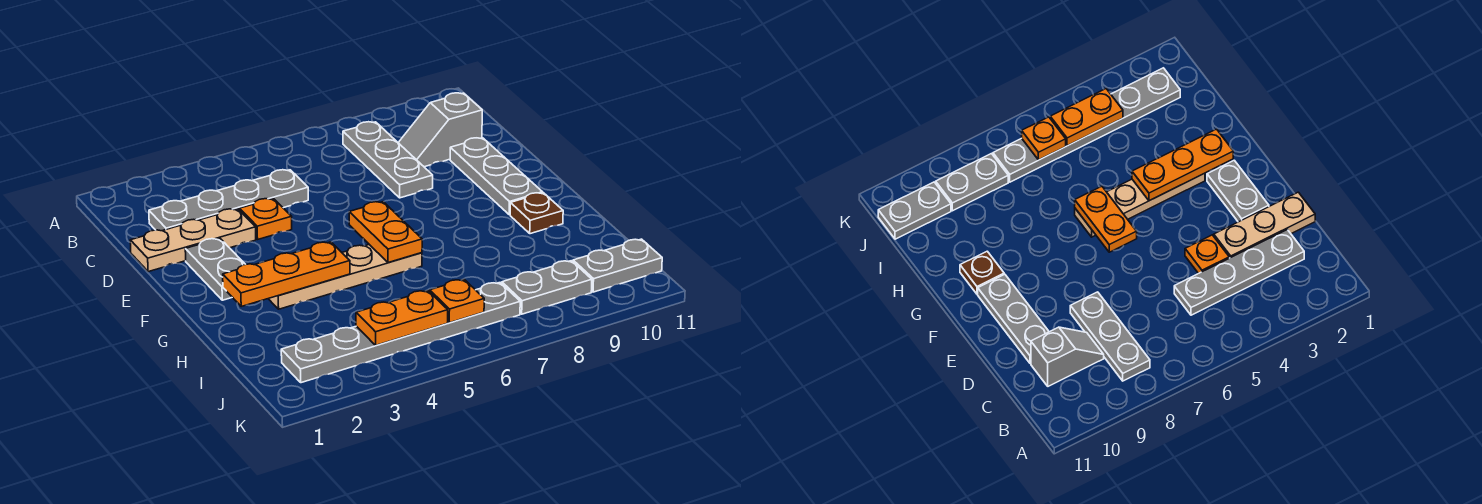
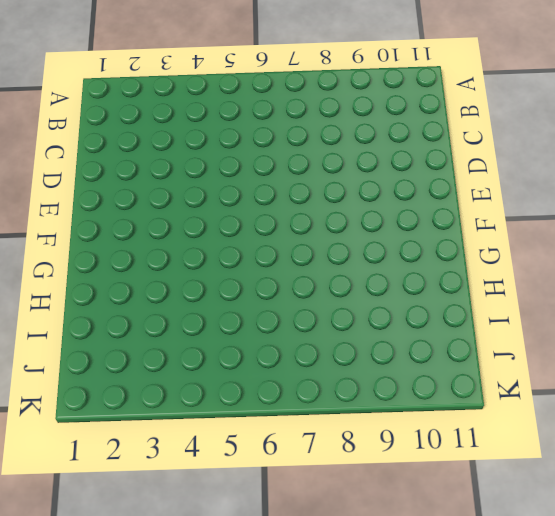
none -> grey 1x3 plate [343,122,433,198]
none -> grey 1x4 plate [149,170,308,231]
none -> grey 1x2 slope [398,93,482,167]

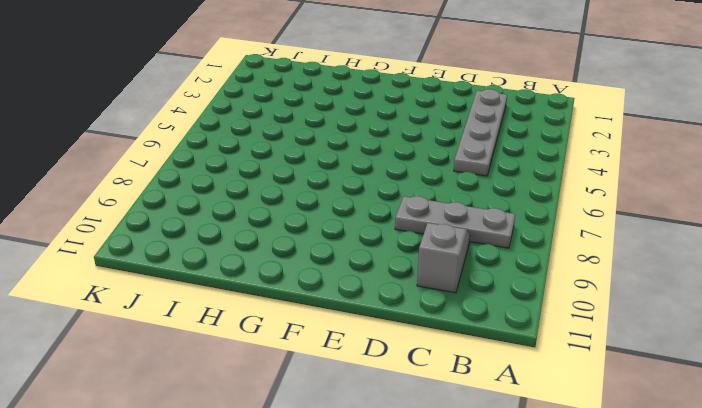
none -> tan 1x3 plate [130,209,256,272]
none -> orange 1x1 plate [239,199,292,239]
none -> grey 1x3 plate [450,138,543,215]

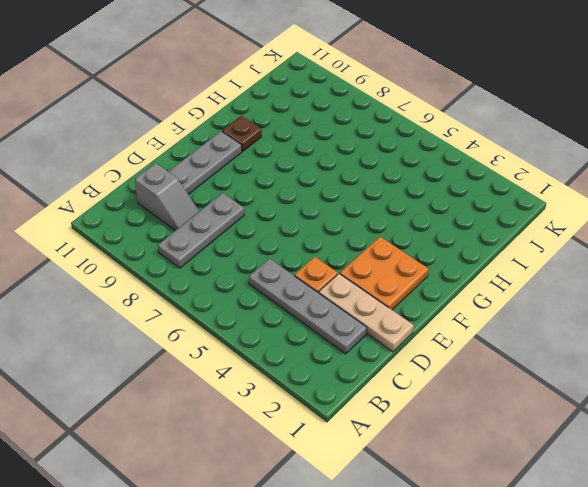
orange 2x2 plate [340,237,428,310] -> grey 1x2 plate [185,239,245,300]
none -> tan 1x4 plate [268,245,422,309]
none -> grey 1x6 plate [281,283,520,383]
none -> grey 1x2 plate [502,261,592,314]

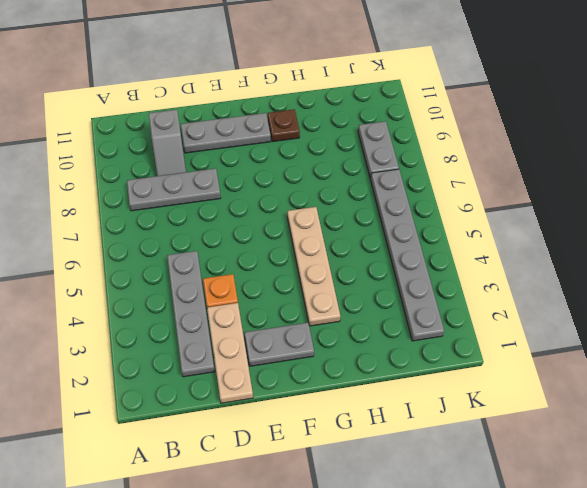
none -> grey 1x2 plate [573,239,662,292]
none -> orange 1x2 plate [349,202,422,263]
none -> orange 1x3 plate [223,242,350,306]

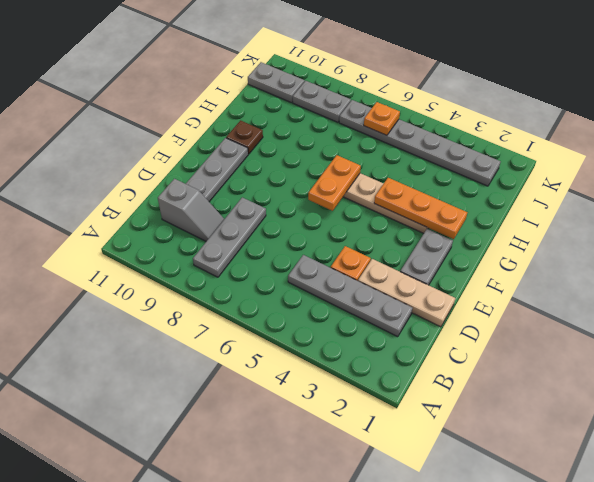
none -> orange 1x2 plate [356,291,448,345]

